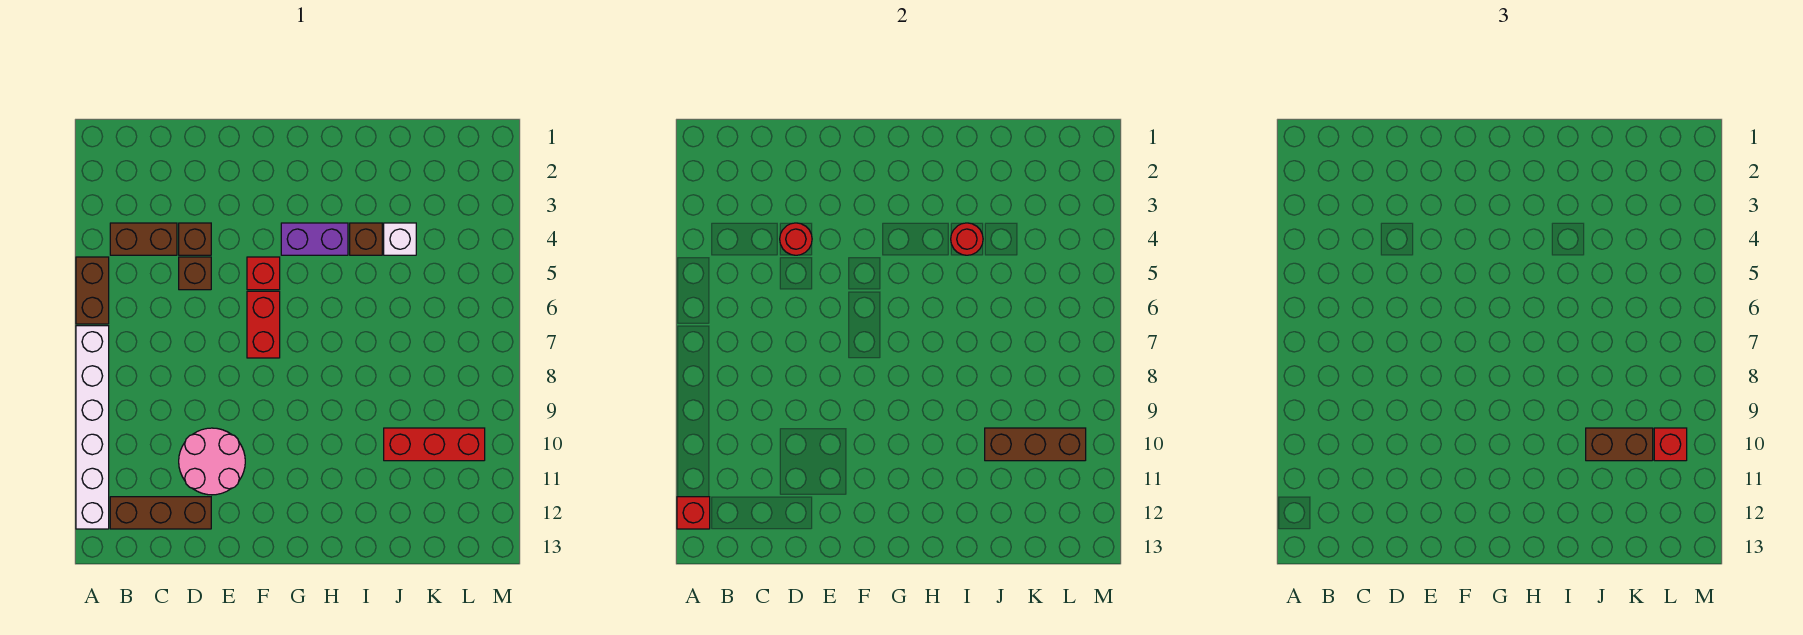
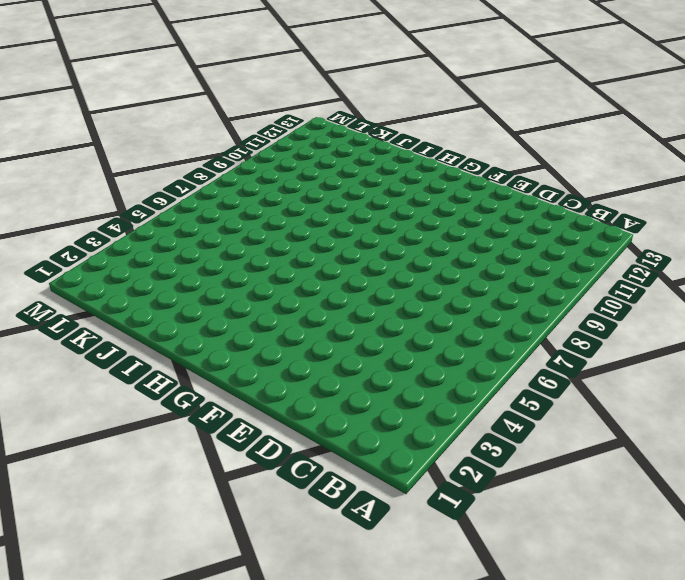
none -> brown 1x2 brick [76,257,109,324]
none -> white 1x6 brick [76,326,109,529]
none -> brown 1x2 brick [110,223,177,255]

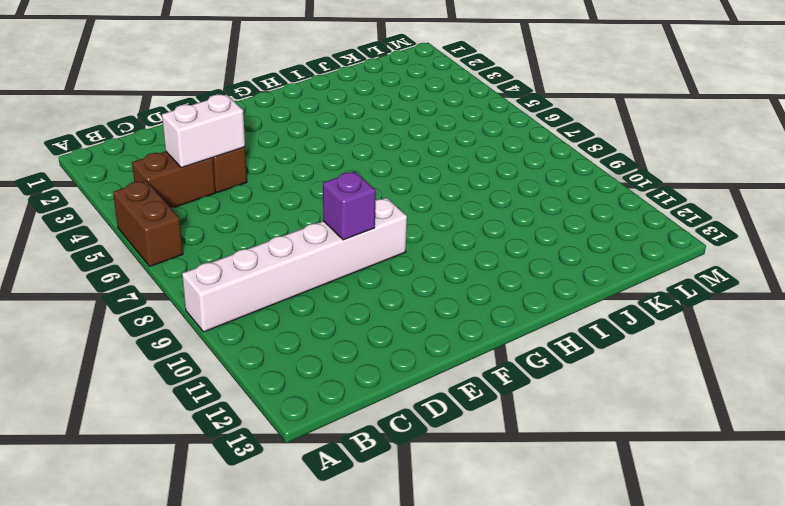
white 1x6 brick [182,198,407,332] -> white 1x6 brick turned to [76,326,109,529]
white 1x2 brick [162,94,245,168] -> red 1x1 round brick [780,223,812,255]
purple 1x1 brick [323,172,376,240] -> none
none -> brown 1x3 brick [110,497,211,529]
none -> brown 1x1 brick [179,257,211,290]
none -> pink 2x2 round brick [179,428,245,495]

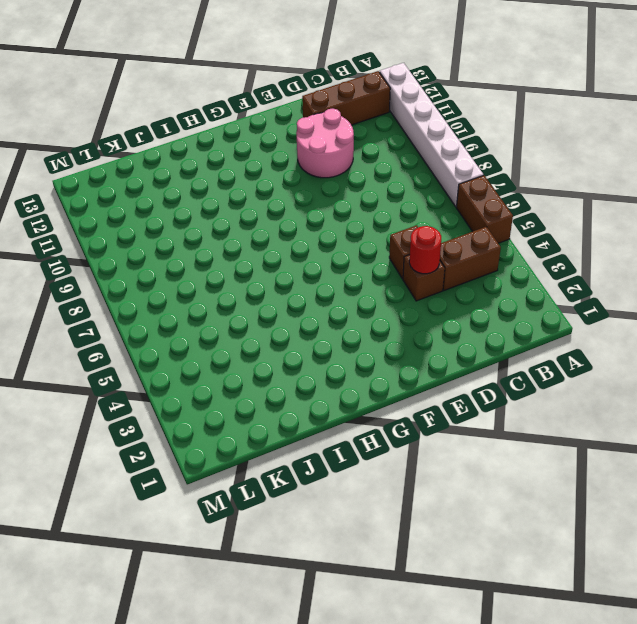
none -> red 1x1 brick [247,257,280,290]
none -> red 1x2 brick [247,291,280,358]
none -> purple 1x2 brick [281,223,348,255]

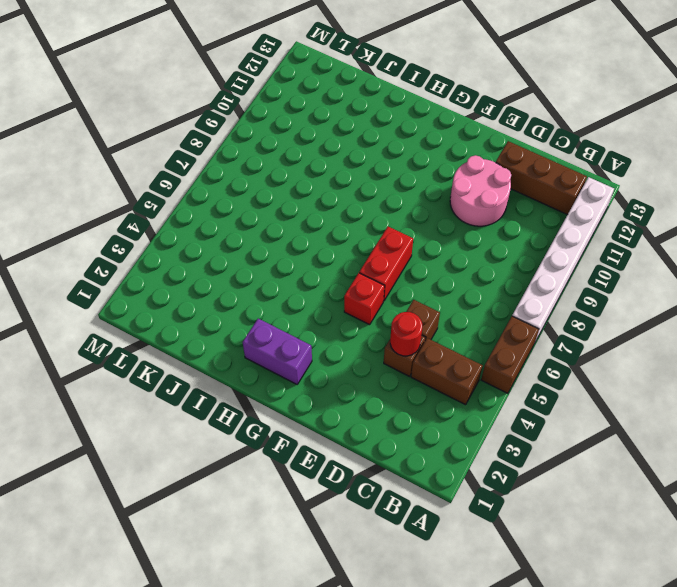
purple 1x2 brick [243,319,312,384] -> purple 1x2 brick moved to [281,223,348,255]
none -> brown 1x1 brick [350,223,382,255]
none -> white 1x1 brick [384,223,416,255]
none -> red 1x3 brick [384,428,485,461]

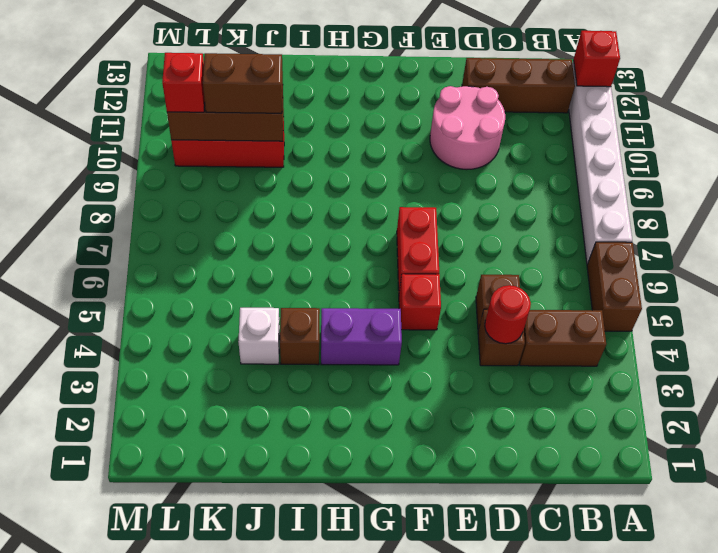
none -> red 1x1 round brick [951,223,983,255]

